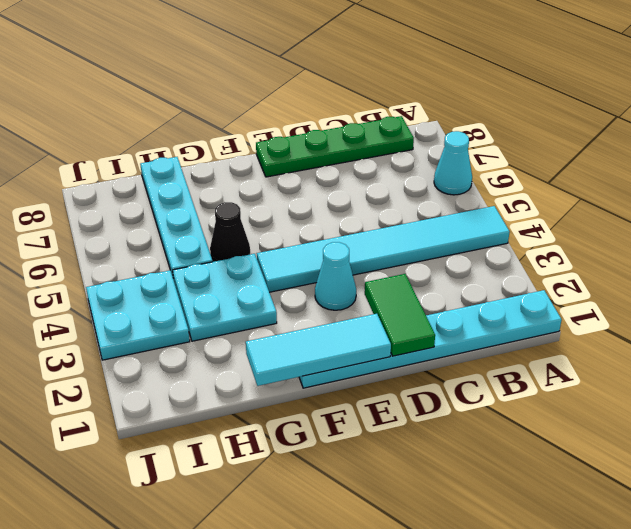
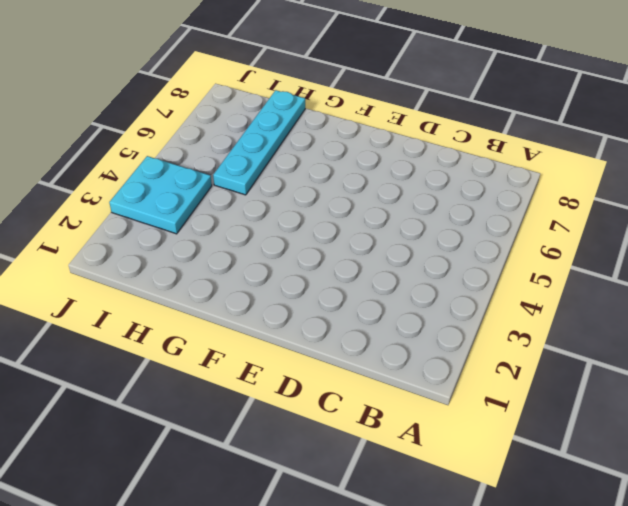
none -> cyan 1x6 plate [299,290,562,388]
none -> cyan 1x6 tile [257,206,510,292]

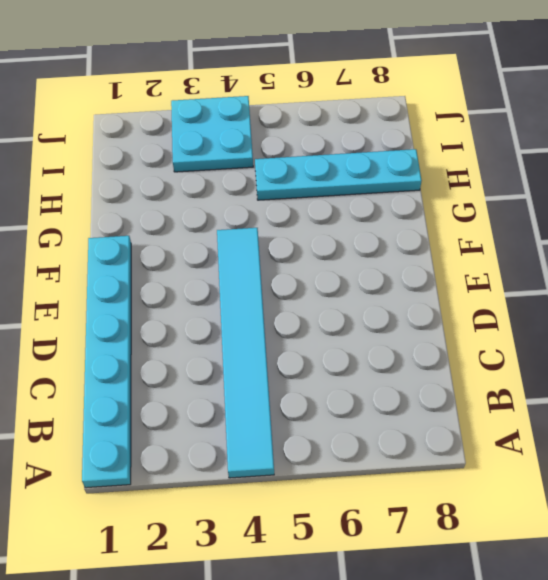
none -> cyan 1x1 cone [434,131,472,195]
none -> green 1x4 plate [256,116,414,177]

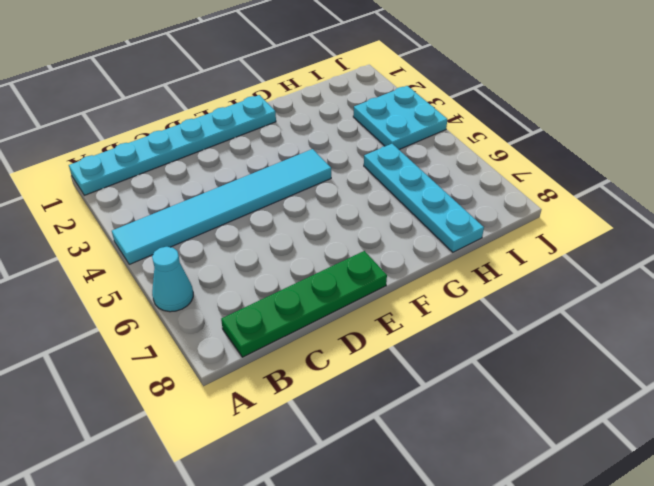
none -> cyan 1x1 cone [315,242,356,310]
none -> cyan 2x2 plate [173,254,277,341]

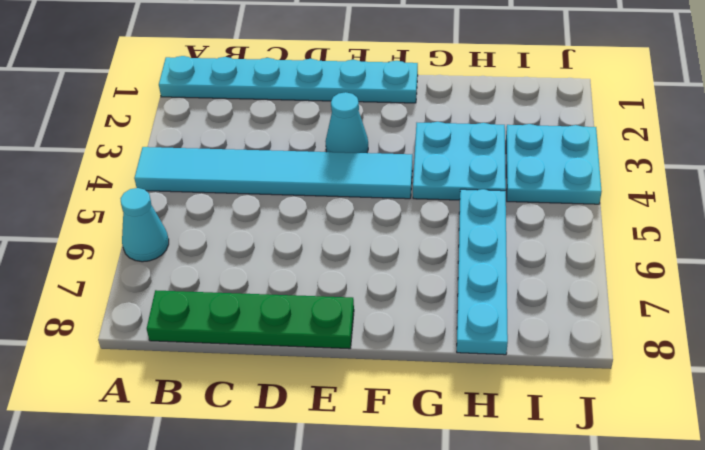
none -> black 1x1 cone [210,202,250,262]
none -> green 1x2 tile [365,274,435,356]

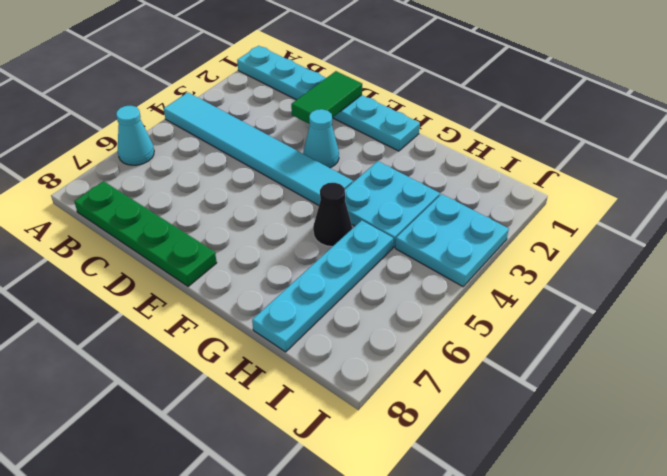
none -> cyan 1x3 tile [246,314,391,386]

